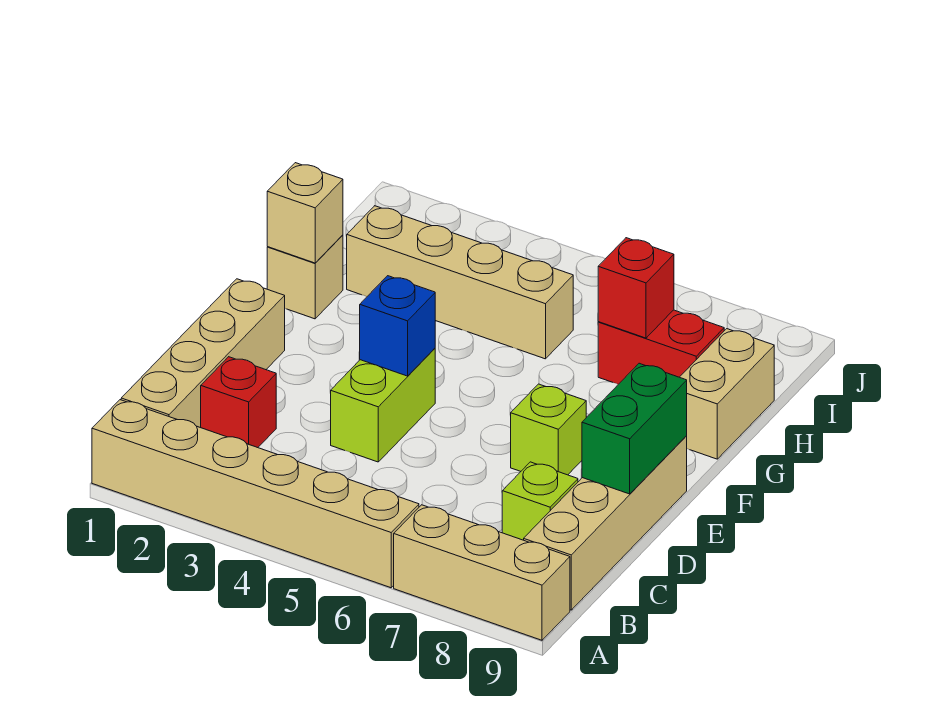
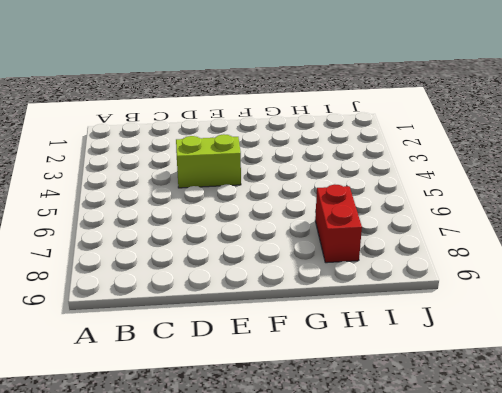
none -> tan 1x6 brick [92,400,419,588]
none -> tan 1x3 brick [394,505,570,640]
none -> tan 1x4 brick [121,279,285,428]

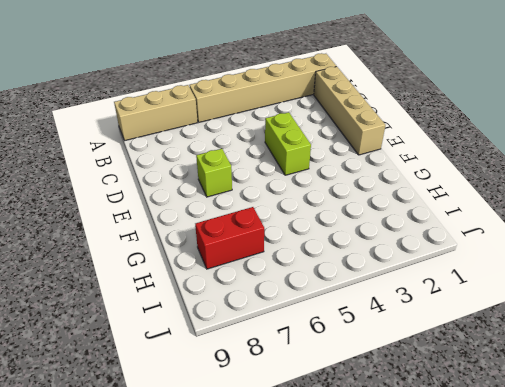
none -> tan 1x4 brick [524,436,687,610]
none -> red 1x1 brick [201,357,276,448]
none -> lime 1x1 brick [502,462,578,540]

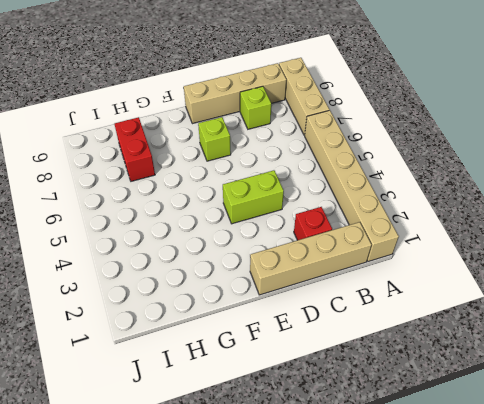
none -> tan 1x1 brick [267,235,343,319]
none -> tan 1x2 brick [680,329,774,459]
none -> tan 1x4 brick [347,206,573,359]

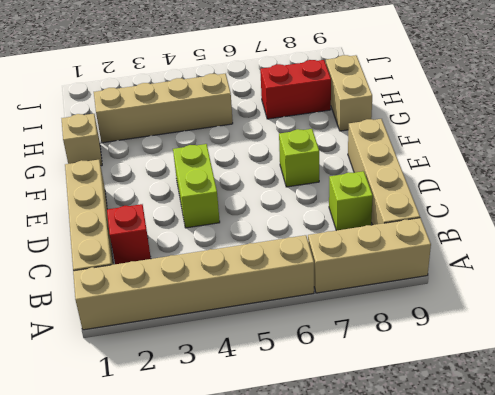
none -> green 1x2 brick [582,363,687,494]
none -> blue 1x1 brick [360,276,435,376]
none -> tan 1x1 brick [267,163,343,263]

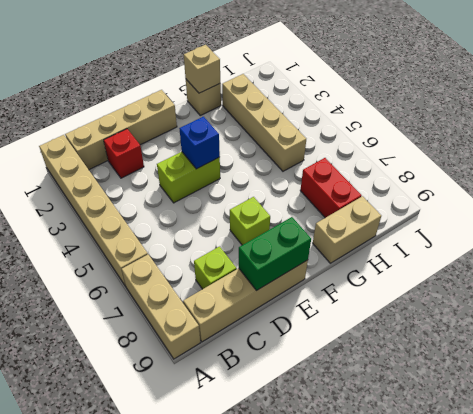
none -> red 1x1 brick [598,238,674,338]

